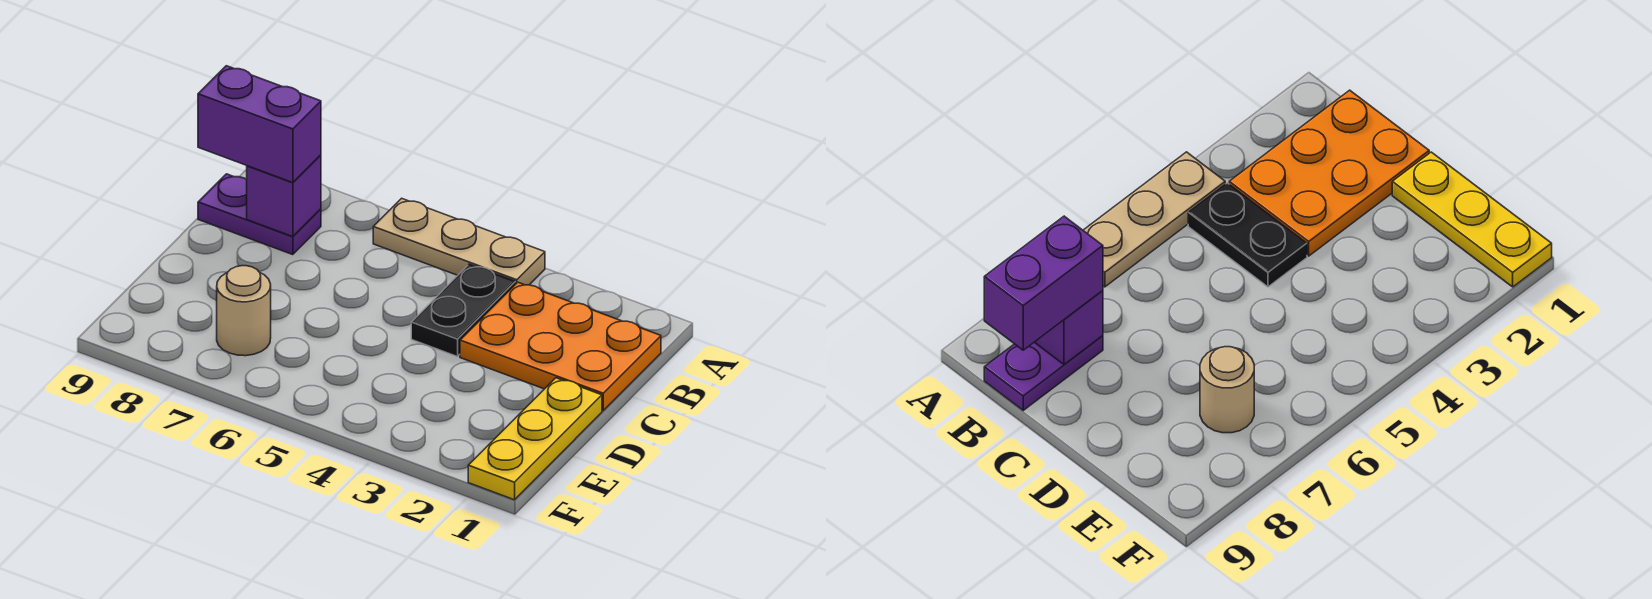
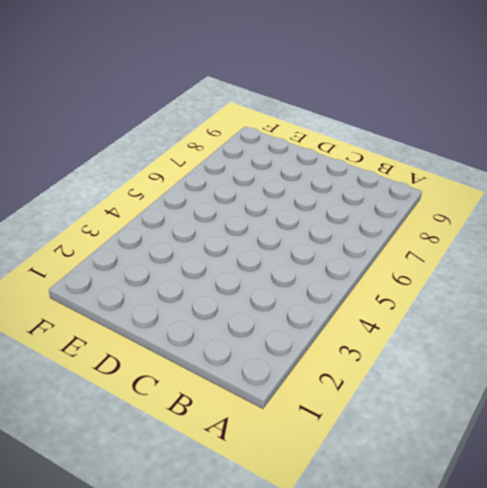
none -> tan 1x3 plate [373,198,545,285]
none -> orange 2x3 plate [460,282,661,411]

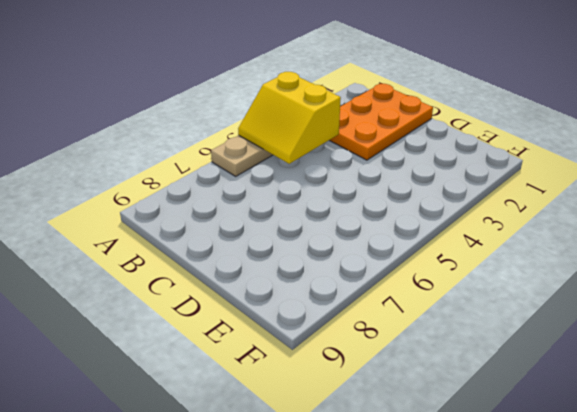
yellow 2x2 slope [238,72,341,164] -> none
none -> black 1x2 plate [411,264,515,357]
none -> purple 1x2 plate [198,174,321,255]

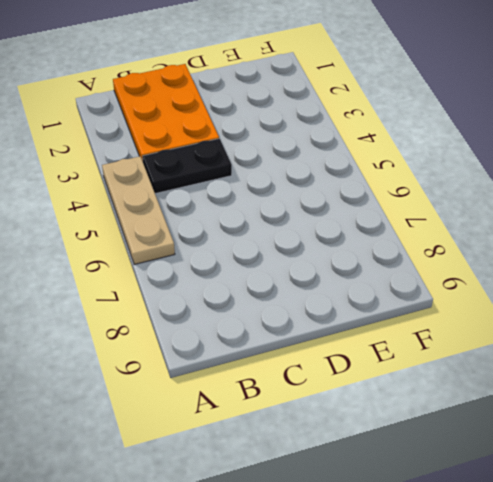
none -> purple 1x2 plate [198,174,321,255]
none -> yellow 1x3 plate [468,378,602,500]

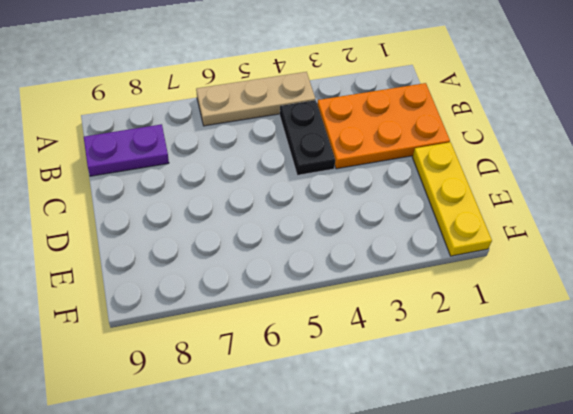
none -> tan 1x1 round brick [217,266,271,356]
none -> purple 1x1 brick [247,155,321,237]

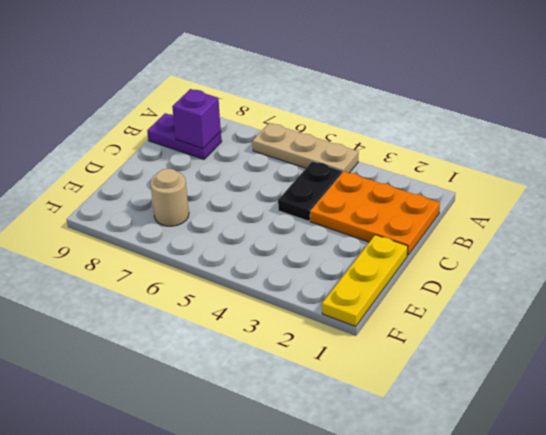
none -> purple 1x2 brick [198,66,321,183]

